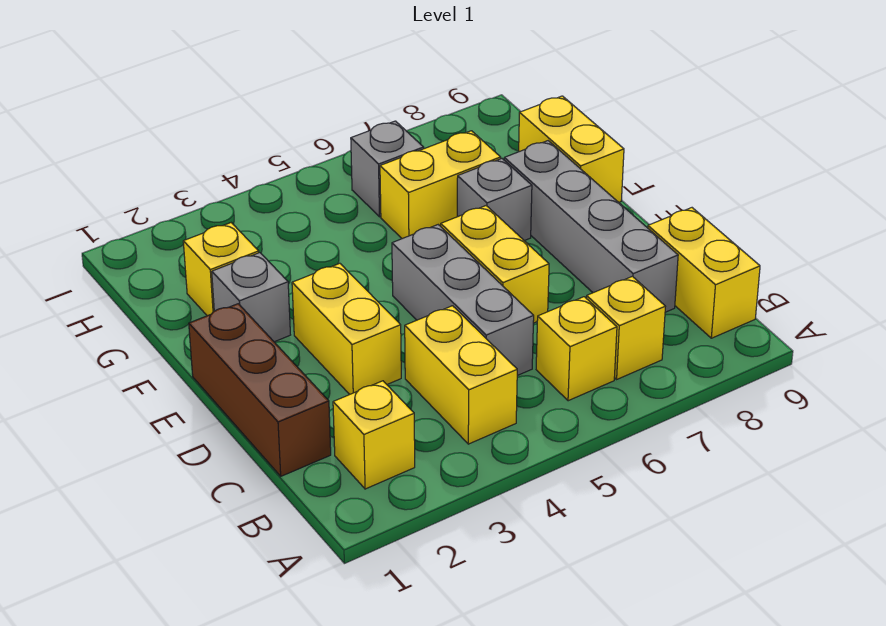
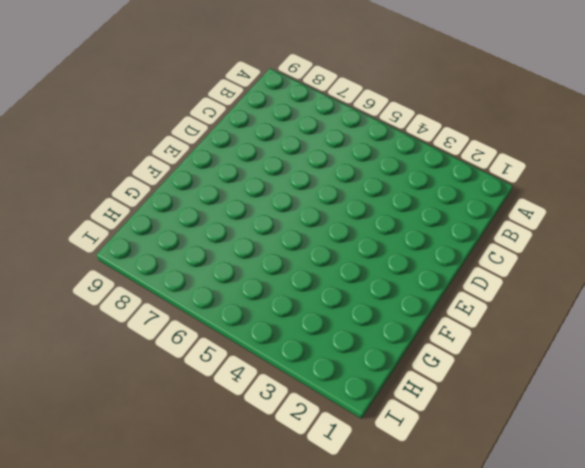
none -> yellow 1x1 brick [333,381,415,489]
none -> yellow 1x2 brick [405,306,517,444]
none -> yellow 1x1 brick [536,297,617,401]

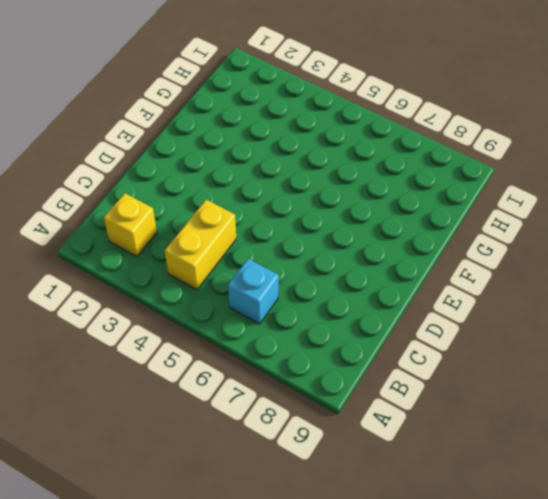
cyan 1x1 brick [228,259,279,324] -> yellow 1x1 brick [536,297,617,401]
none -> yellow 1x1 brick [586,276,665,379]
none -> yellow 1x2 brick [648,208,760,338]
none -> brown 1x3 brick [189,304,331,476]

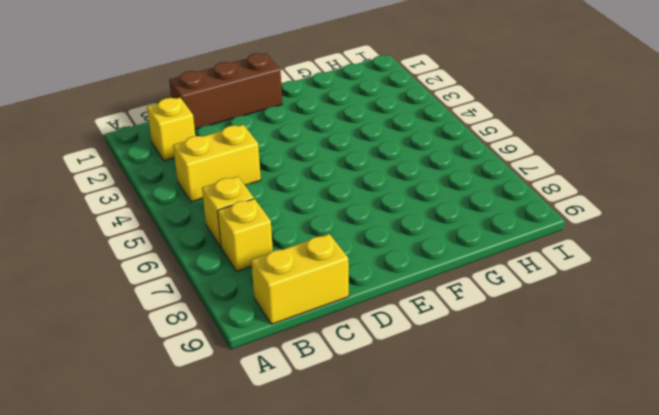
none -> grey 1x3 brick [392,225,534,375]
none -> grey 1x4 brick [504,141,678,312]
none -> yellow 1x2 brick [292,263,401,394]

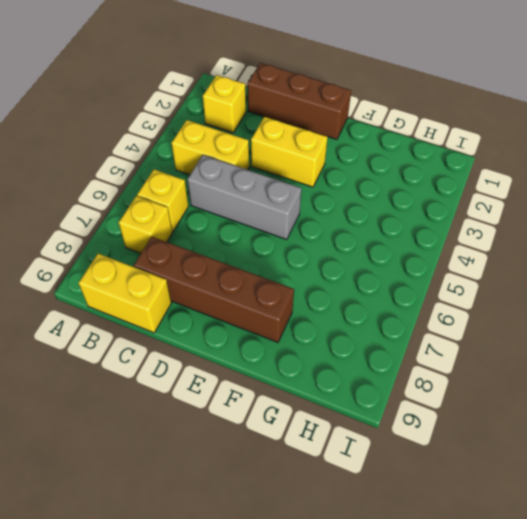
brown 1x4 brick [134,236,294,342] -> grey 1x4 brick [504,141,678,312]
none -> yellow 1x2 brick [441,206,549,323]
none -> grey 1x1 brick [212,253,290,342]
none -> grey 1x1 brick [457,159,532,241]

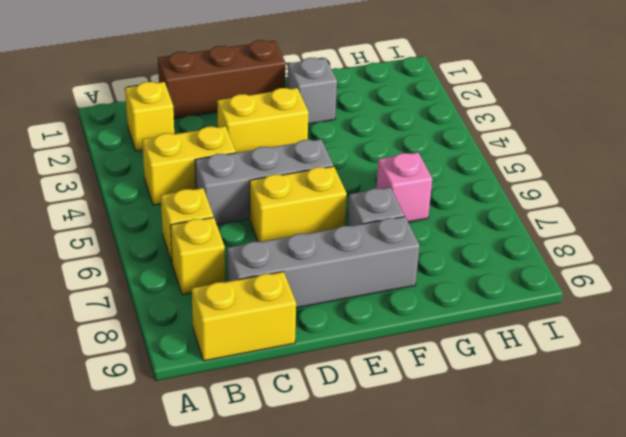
pink 1x1 brick [376,152,432,222] -> yellow 1x2 brick [380,131,501,239]
none -> yellow 1x2 brick [519,96,624,202]
none -> yellow 1x1 brick [183,223,259,316]
none -> grey 1x1 brick [351,121,424,217]

